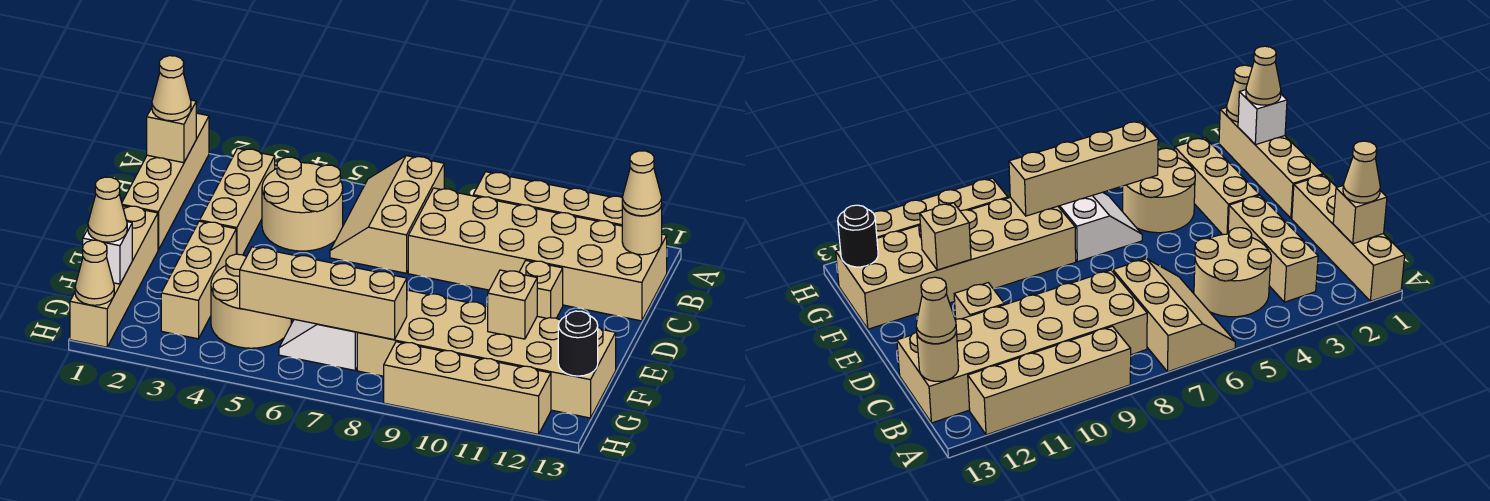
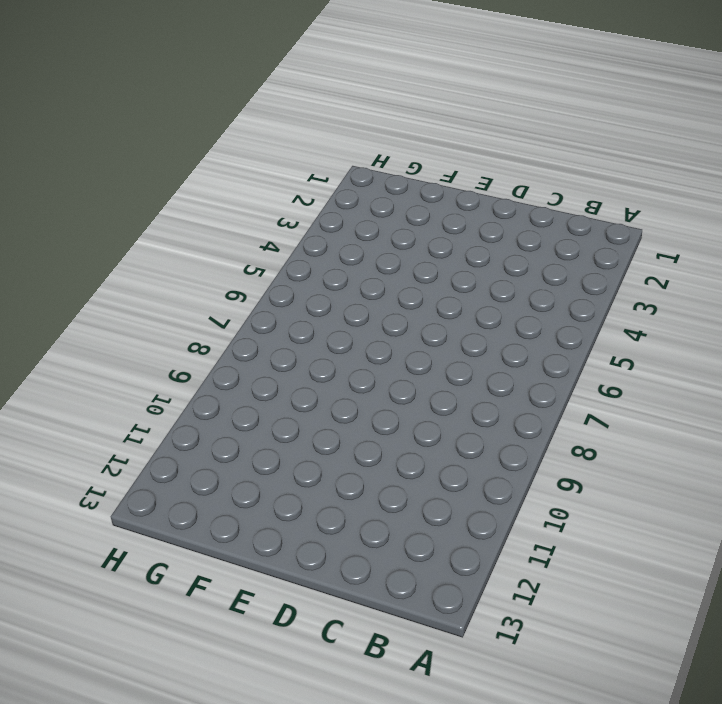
none -> tan 1x4 brick [122,113,209,250]
none -> tan 2x3 slope [330,156,444,273]
none -> tan 1x4 brick [473,172,622,226]

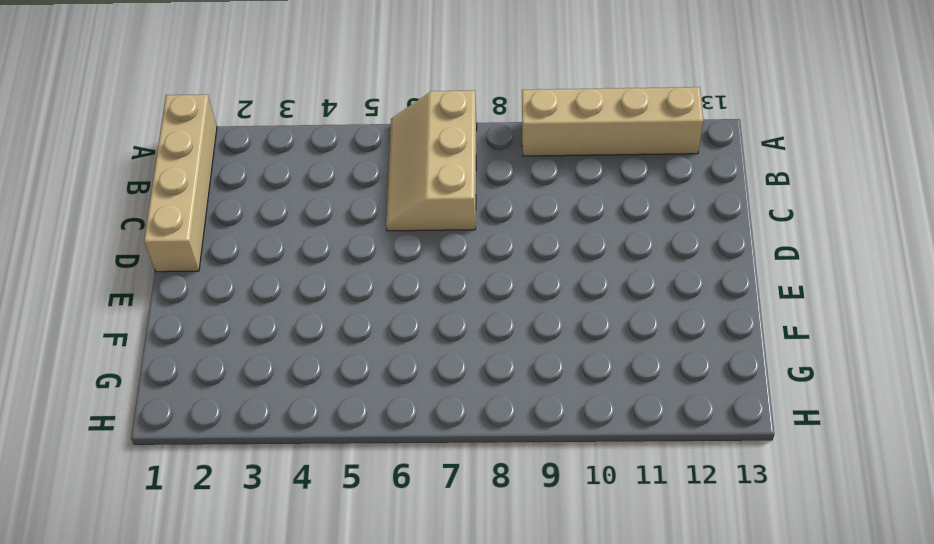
none -> tan 1x3 brick [200,148,275,255]
none -> tan 2x2 round brick [262,157,343,251]
none -> tan 2x6 brick [408,188,667,321]

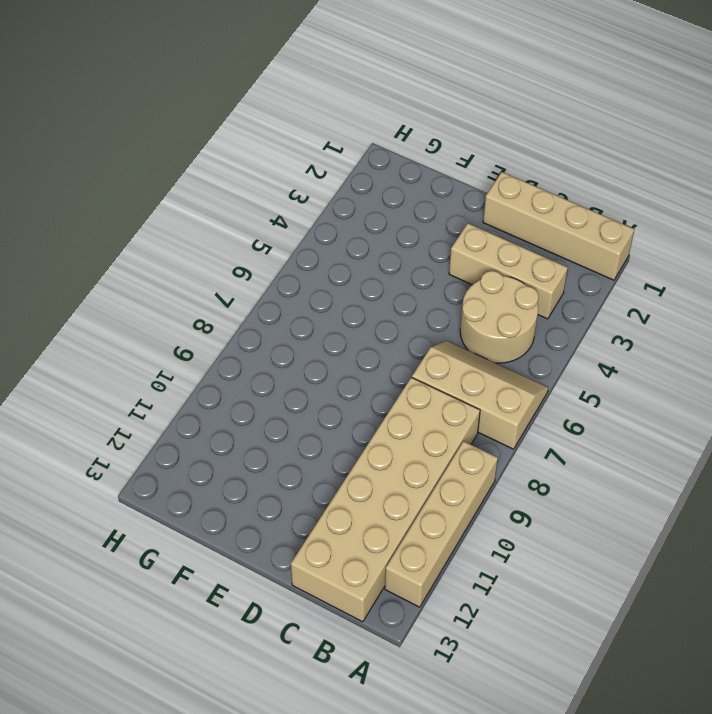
none -> tan 1x1 brick [519,261,563,318]
none -> tan 1x4 brick [70,206,158,347]
none -> tan 1x3 brick [161,221,236,339]

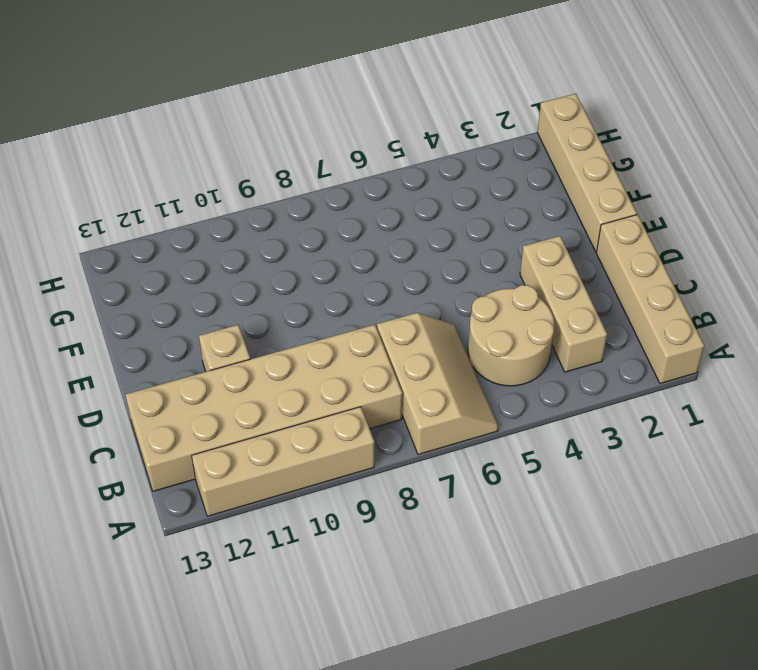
none -> tan 1x3 brick [161,221,236,339]
none -> tan 2x2 round brick [211,254,291,348]
none -> white 2x2 slope [279,319,358,370]

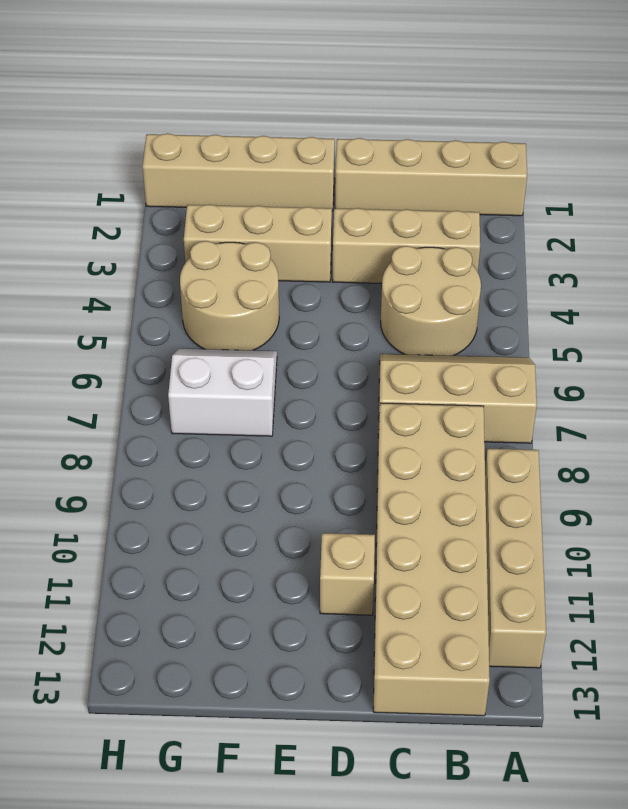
none -> tan 2x6 brick [357,290,616,418]
none -> tan 1x4 brick [384,342,551,434]
none -> tan 1x1 brick [147,100,196,163]

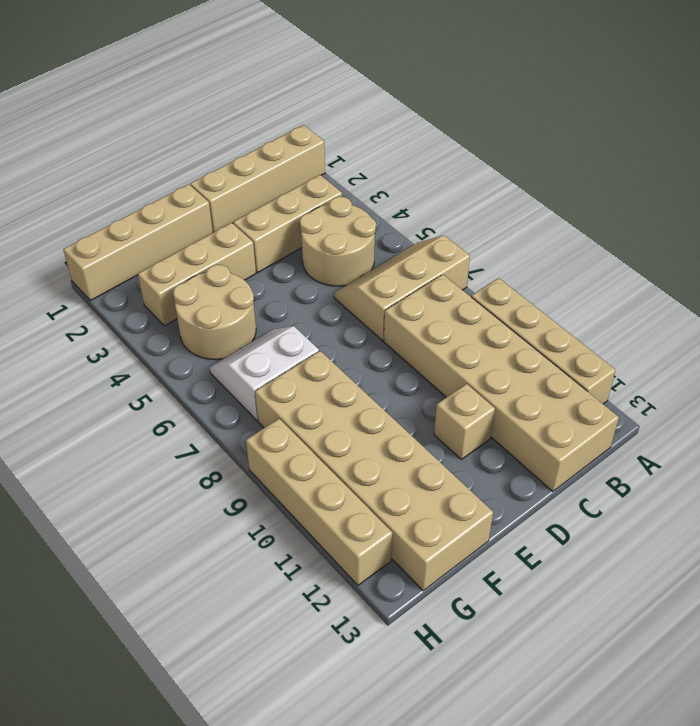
none -> tan 1x1 brick [147,100,196,163]
none -> tan 1x1 round brick [622,205,662,255]
none -> tan 1x1 brick [488,270,537,339]

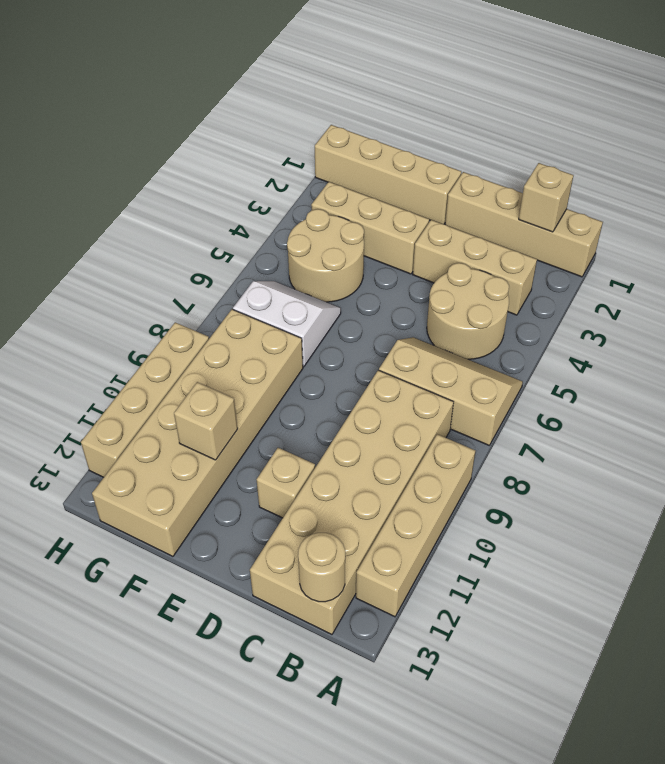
none -> white 1x1 brick [83,222,132,284]
none -> tan 1x4 brick [240,247,407,340]
none -> black 1x1 round brick [558,311,598,376]

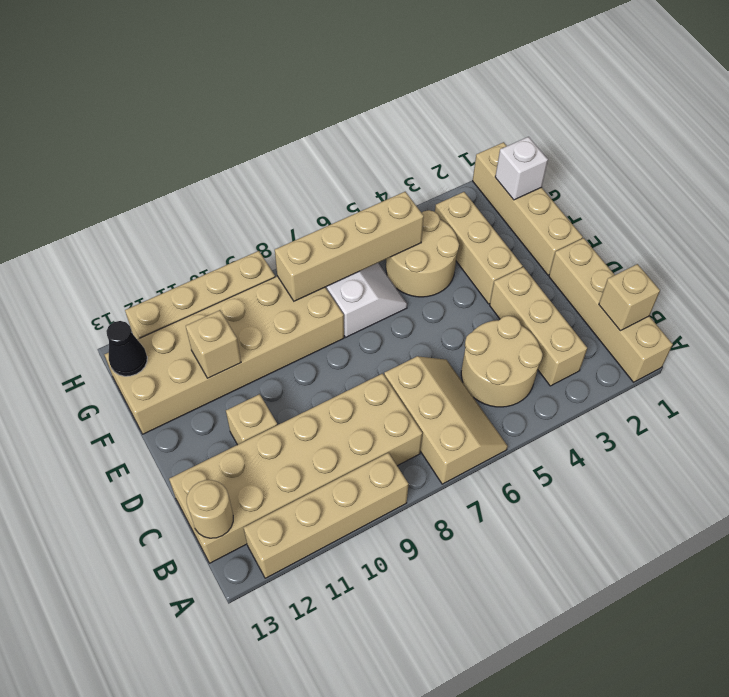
black 1x1 cone [106,321,147,376] -> black 1x1 round brick [558,311,598,376]
none -> tan 1x1 cone [75,240,114,305]
none -> tan 1x1 cone [152,56,191,121]
none -> tan 1x1 cone [622,151,662,216]

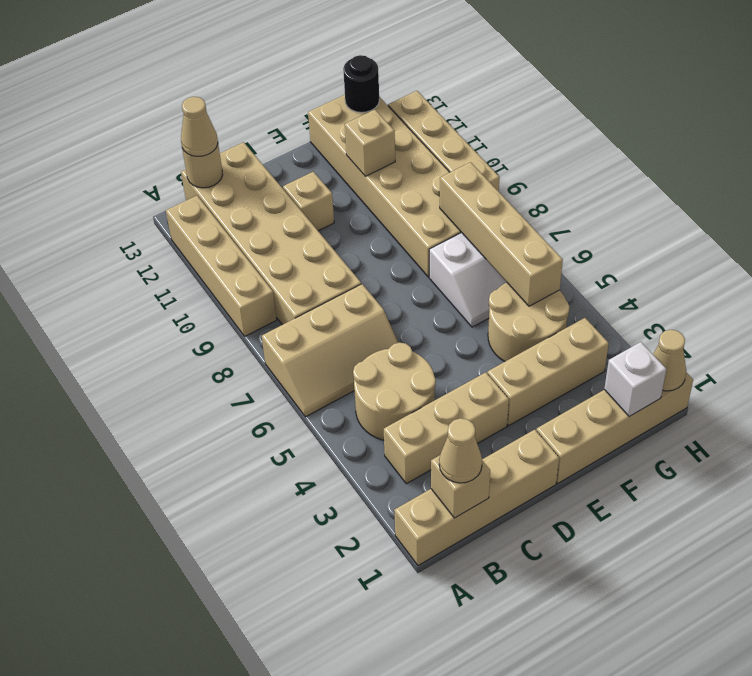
none -> tan 1x1 cone [88,177,127,242]

